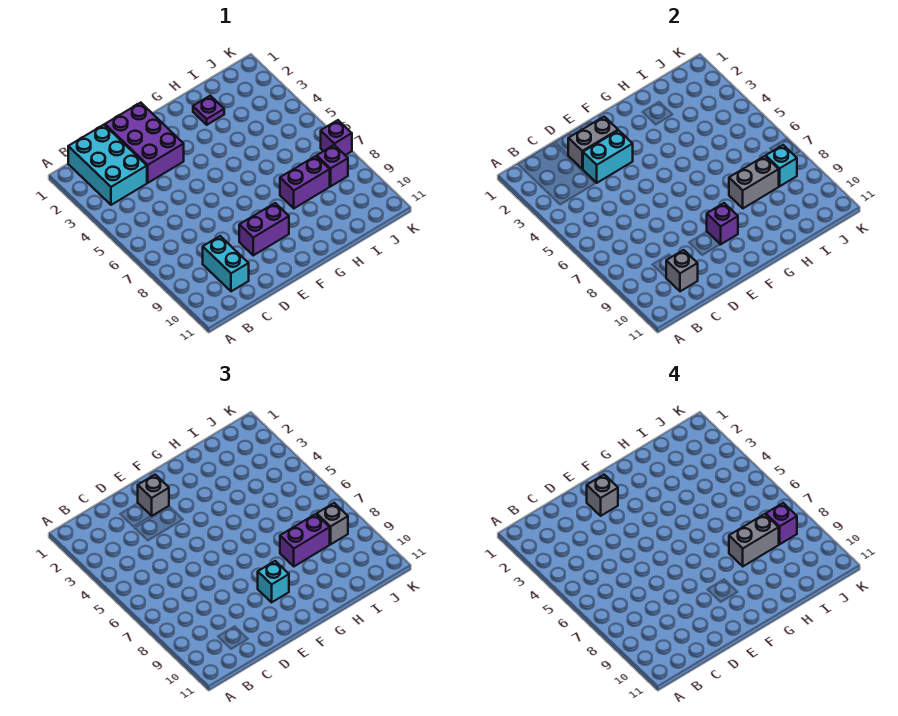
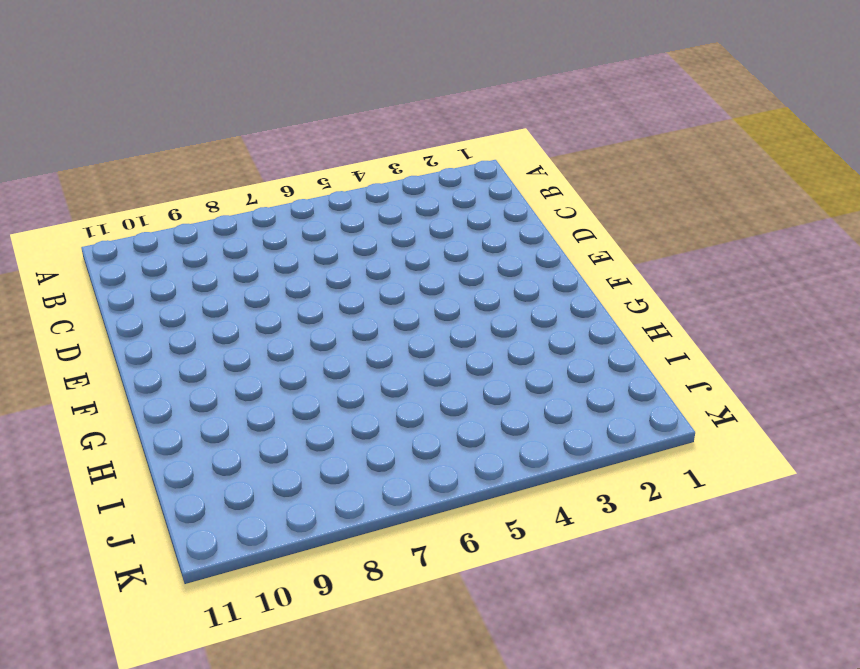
none -> cyan 2x3 brick [68,125,147,205]
none -> cyan 1x2 brick [203,236,249,291]
none -> purple 2x3 brick [105,103,184,183]

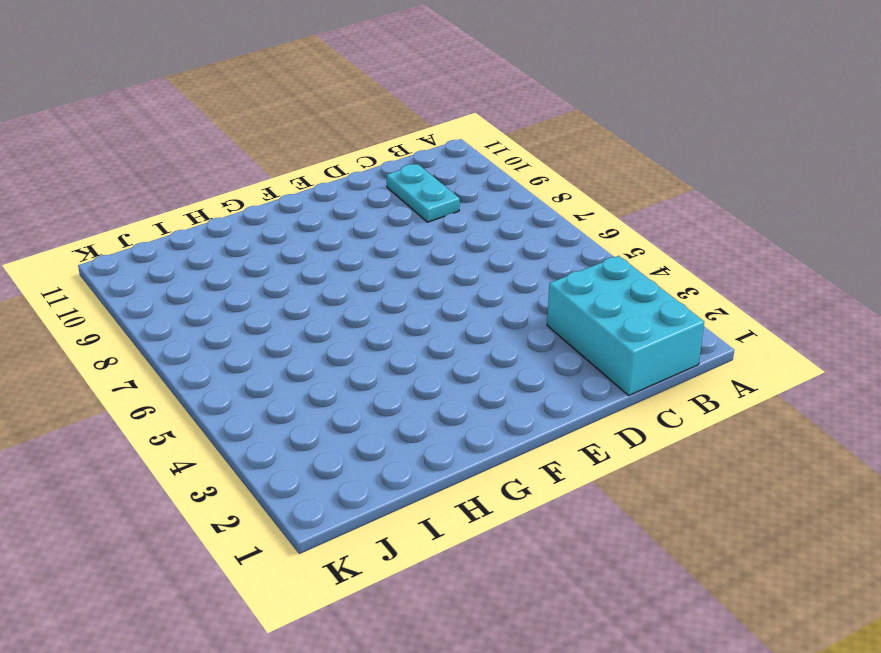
cyan 1x2 plate [387,164,460,222] -> cyan 1x2 brick [203,236,249,291]
none -> purple 2x3 brick [105,103,184,183]
none -> purple 1x2 brick [239,203,289,255]
none -> purple 1x1 plate [193,96,224,125]

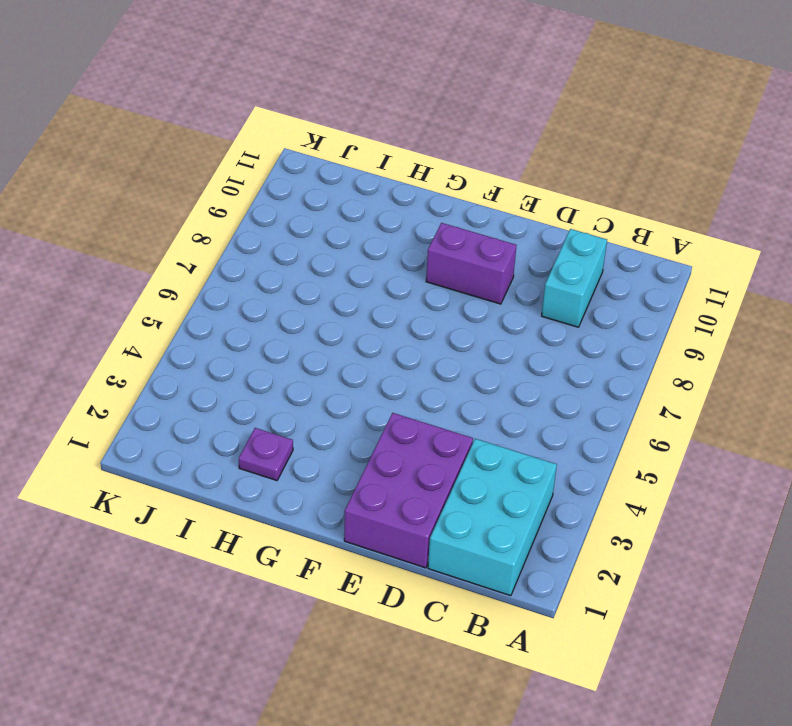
none -> purple 1x2 brick [280,156,330,208]
none -> purple 1x1 brick [317,145,348,186]
none -> purple 1x1 brick [321,120,352,155]

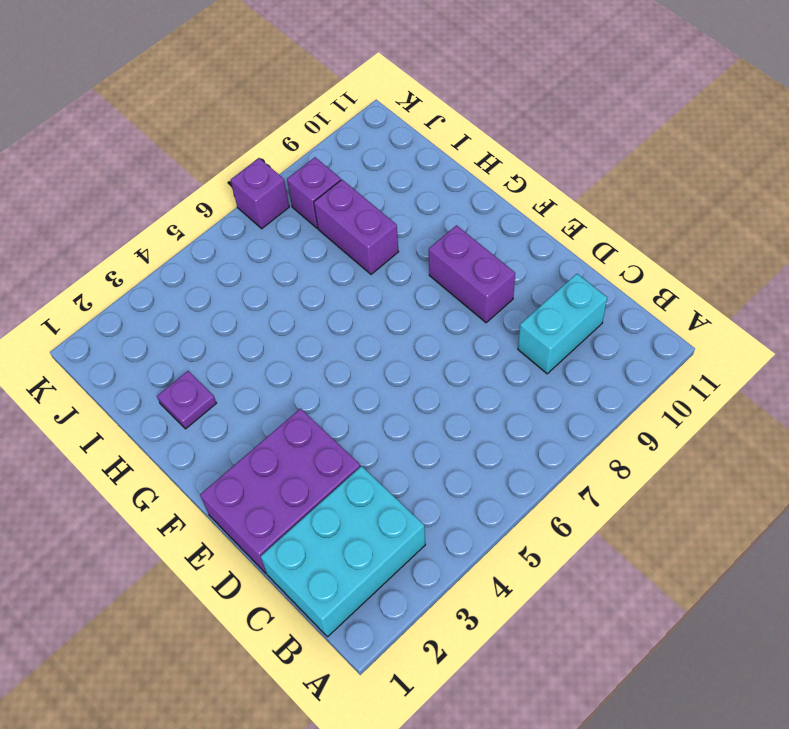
none -> grey 1x1 brick [666,250,698,291]
none -> grey 1x2 brick [568,117,618,169]
none -> cyan 1x2 brick [583,130,633,183]

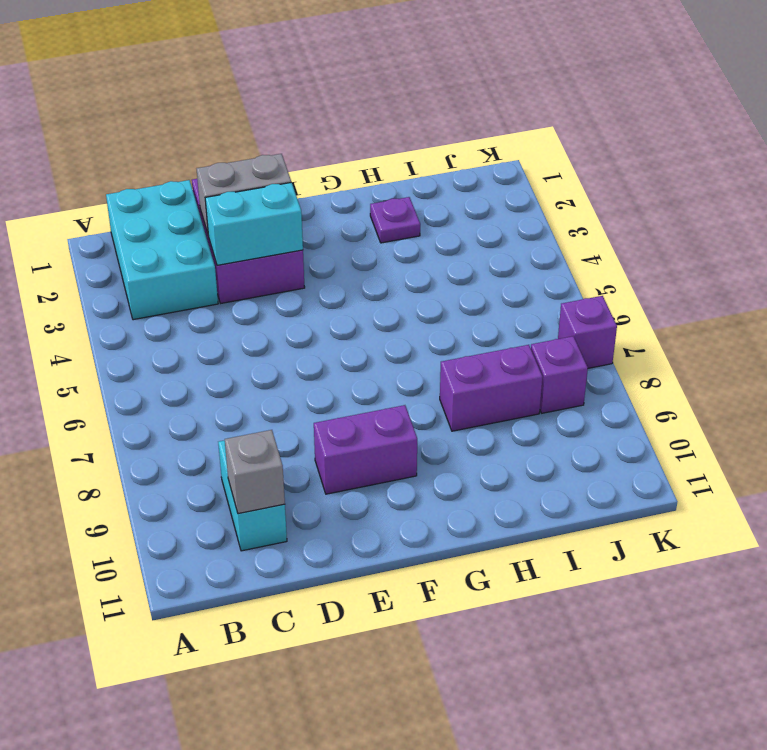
none -> purple 1x1 brick [707,203,738,244]
none -> grey 1x2 brick [729,156,779,208]
none -> cyan 1x1 brick [766,145,797,186]

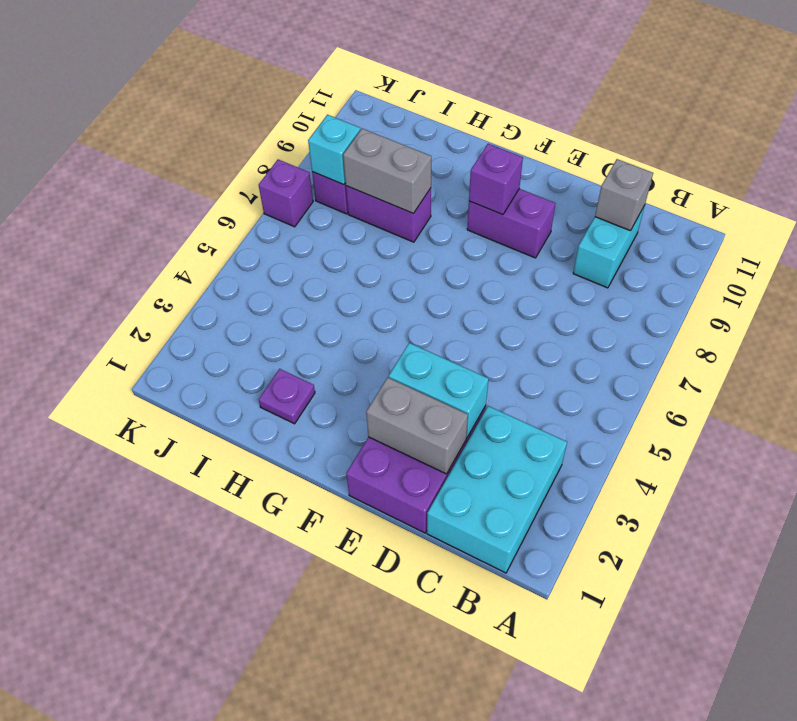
none -> grey 1x1 brick [138,475,169,516]
none -> cyan 1x1 brick [258,561,289,602]
none -> purple 1x2 brick [280,514,330,566]

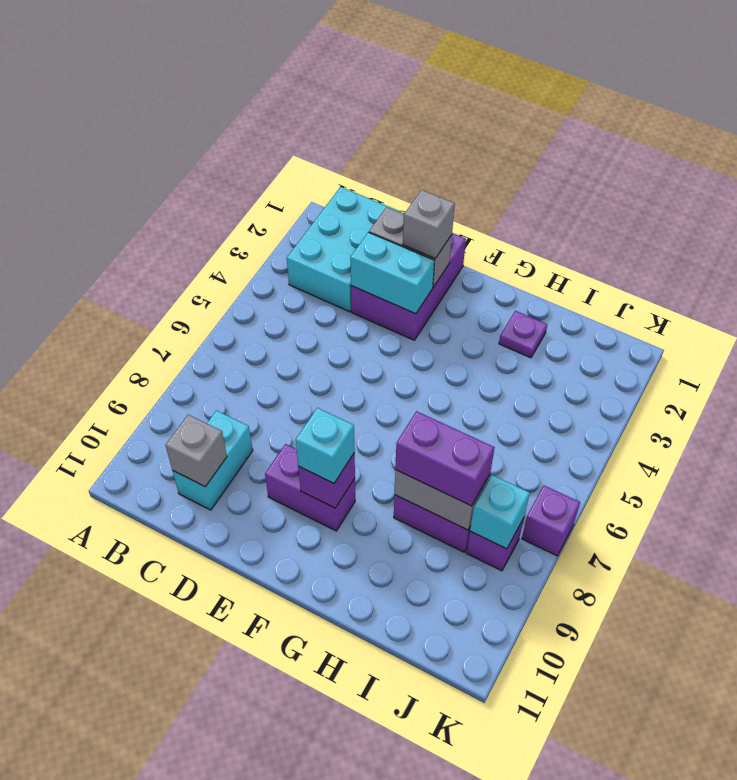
none -> grey 1x1 brick [317,503,348,544]
none -> grey 1x1 brick [587,475,618,516]
none -> grey 1x2 brick [729,514,779,566]

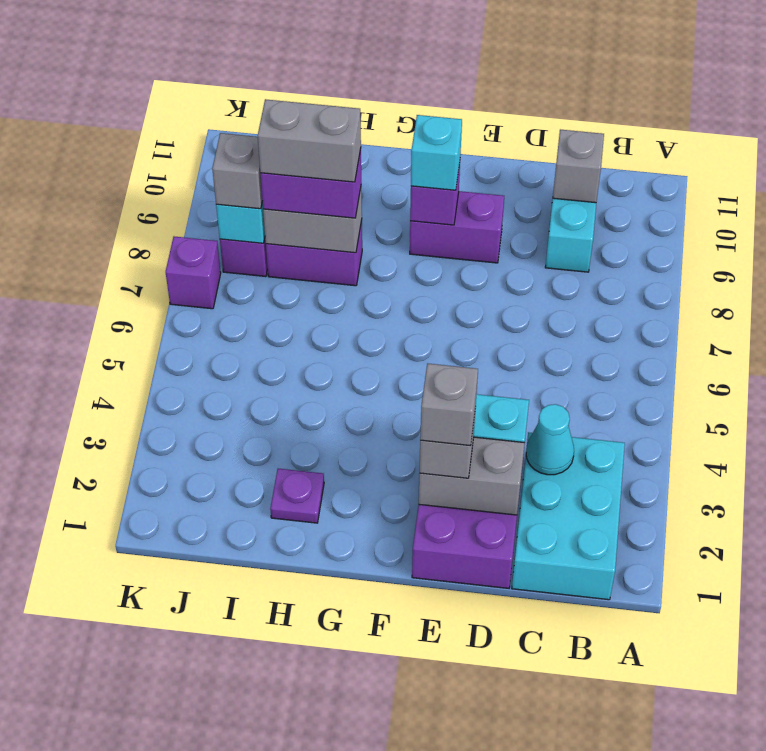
cyan 1x1 cone [526,404,574,475] -> none
none -> purple 1x1 brick [766,503,797,544]

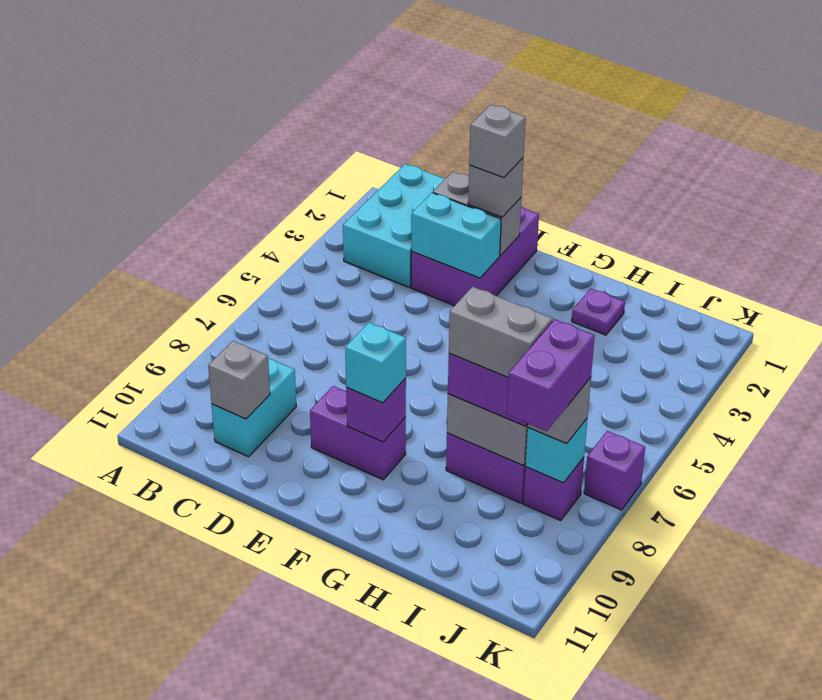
purple 1x2 brick [507,319,595,431] -> purple 1x1 brick [766,503,797,544]

